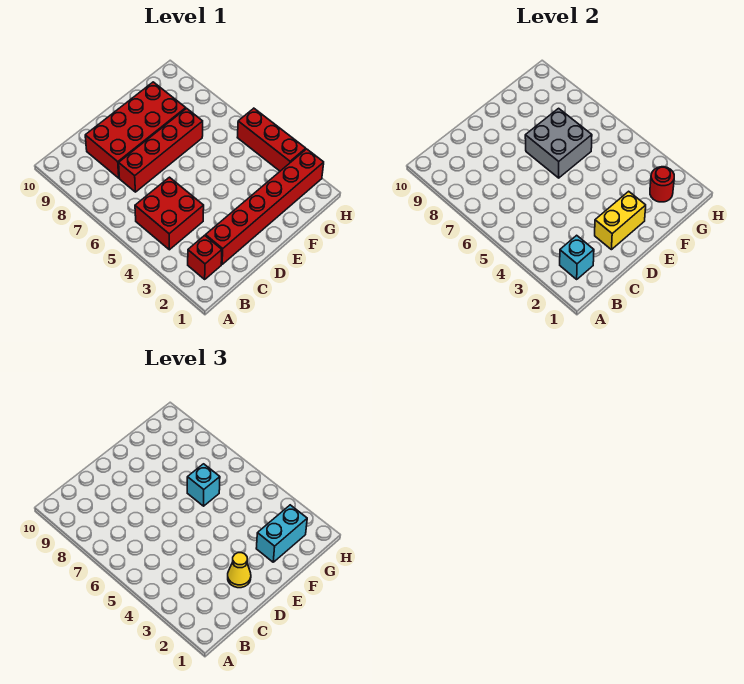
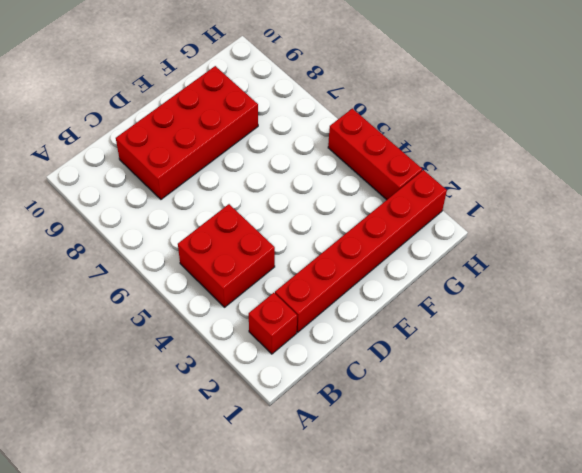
none -> red 1x4 brick [119,108,203,192]
none -> cyan 1x1 brick [560,235,594,279]
none -> yellow 1x2 brick [595,191,646,250]

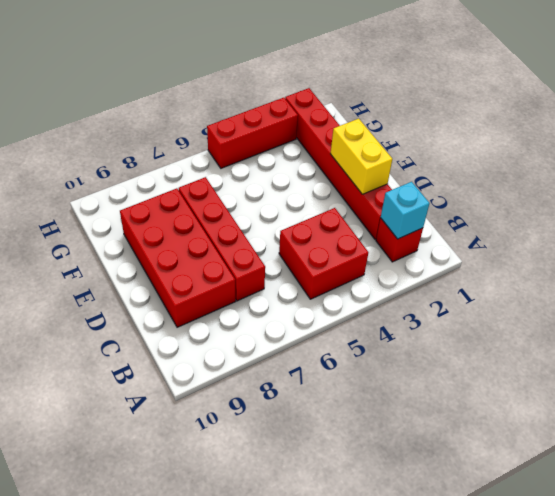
none -> grey 2x2 brick [525,108,592,178]
none -> red 1x1 round brick [650,167,674,202]
none -> yellow 1x1 cone [228,553,251,588]

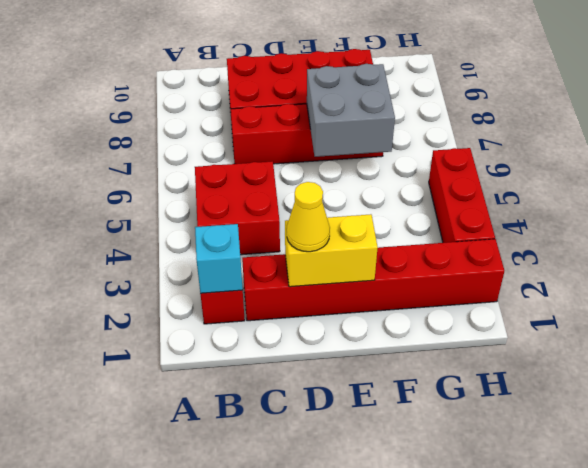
none -> red 1x1 round brick [650,167,674,202]
none -> cyan 1x2 brick [256,505,307,562]
none -> cyan 1x1 brick [187,464,220,506]

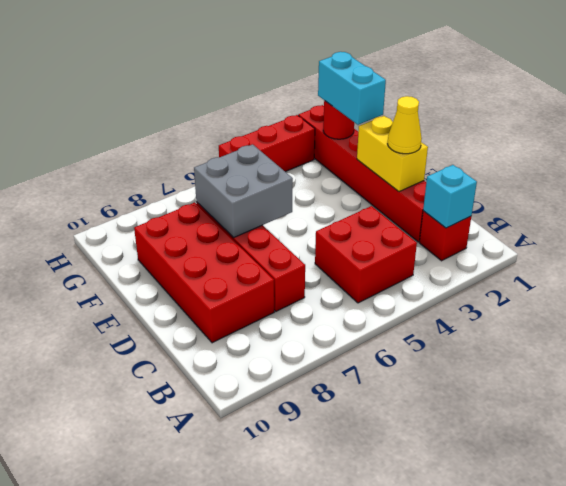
none -> cyan 1x1 brick [187,464,220,506]

